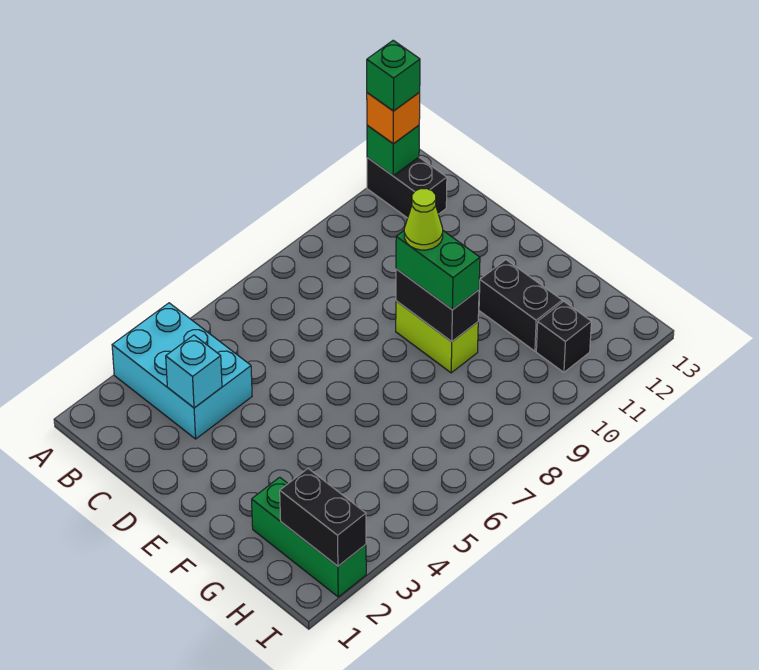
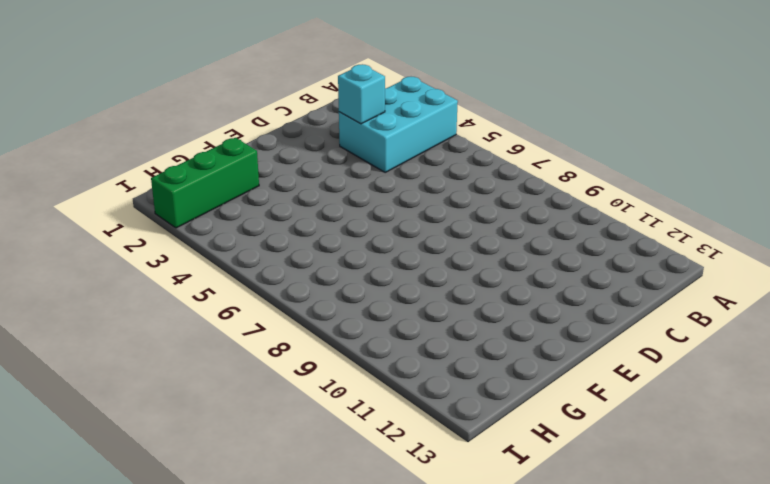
none -> black 1x2 brick [367,157,447,218]
none -> lime 1x2 brick [396,301,478,373]
none -> black 1x2 brick [479,260,562,351]

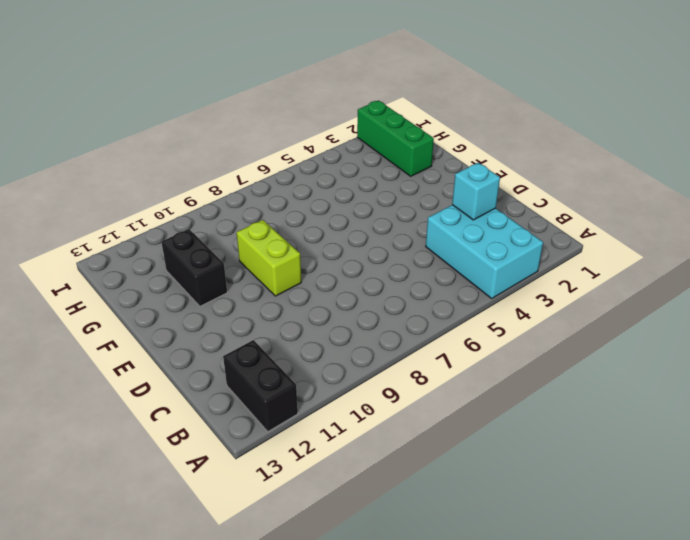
none -> black 1x1 brick [536,301,591,372]
none -> green 1x1 brick [367,125,419,176]
none -> black 1x2 brick [396,269,479,342]

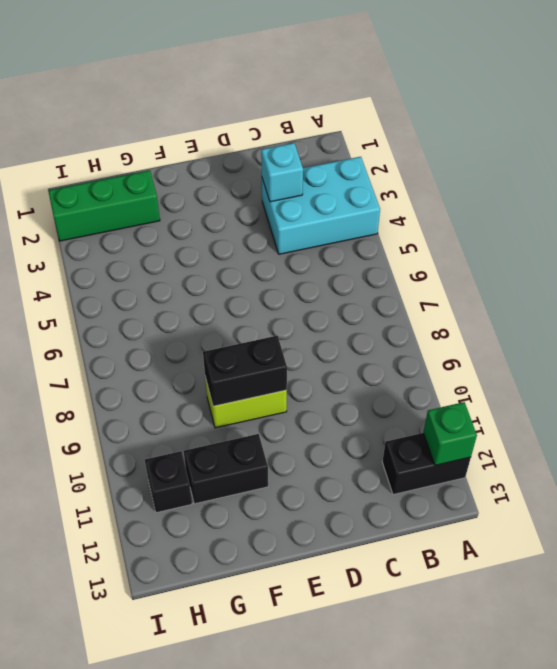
none -> black 1x2 brick [280,469,366,566]
none -> orange 1x1 brick [367,92,420,144]
none -> green 1x2 brick [396,231,480,310]

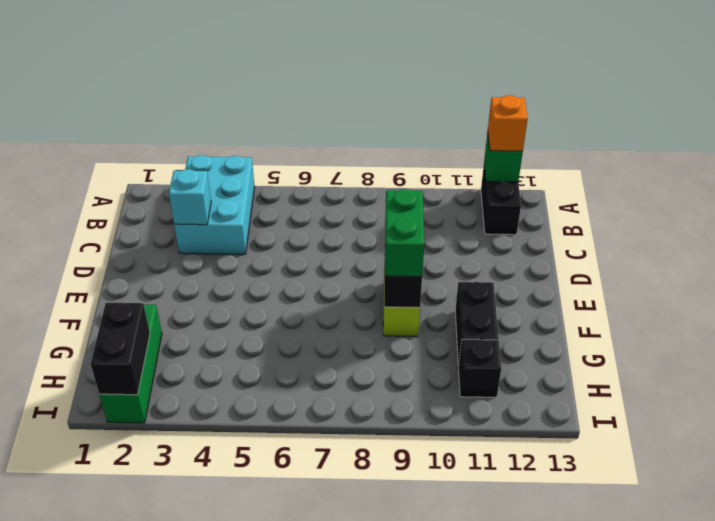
none -> green 1x1 brick [367,40,420,111]
none -> lime 1x1 cone [404,189,443,250]

